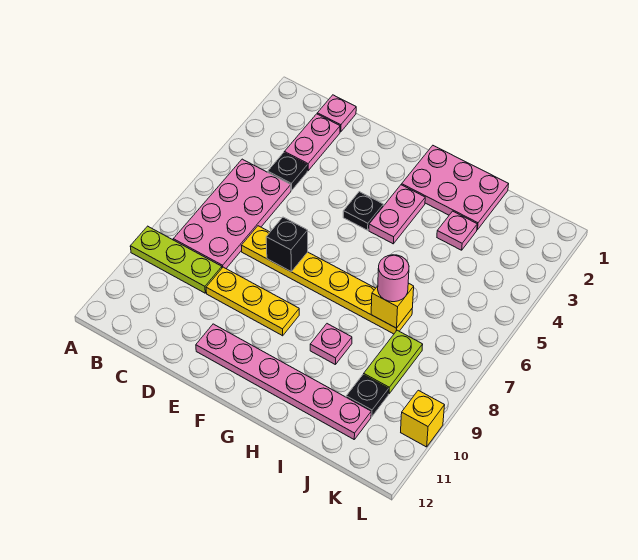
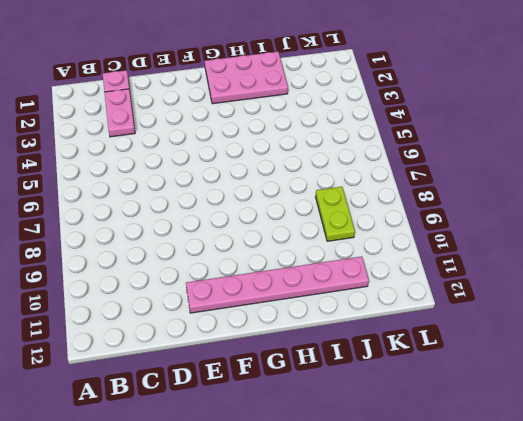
none -> lime 1x3 plate [130,226,222,293]
none -> pink 2x4 plate [173,159,291,268]
none -> black 1x1 plate [268,153,307,190]

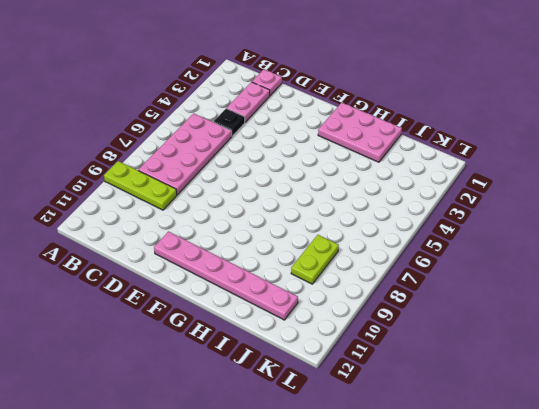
none -> yellow 1x6 plate [241,226,412,334]
none -> yellow 1x3 plate [206,267,299,336]
none -> black 1x1 plate [343,192,383,230]

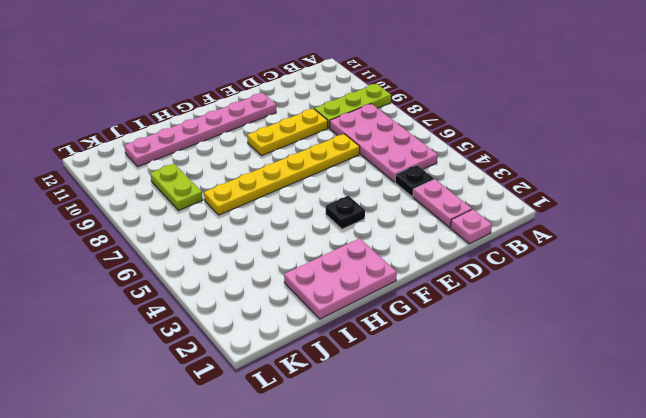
none -> pink 1x2 plate [369,185,425,244]
none -> pink 1x1 plate [310,324,352,365]
none -> pink 1x1 plate [437,211,477,250]

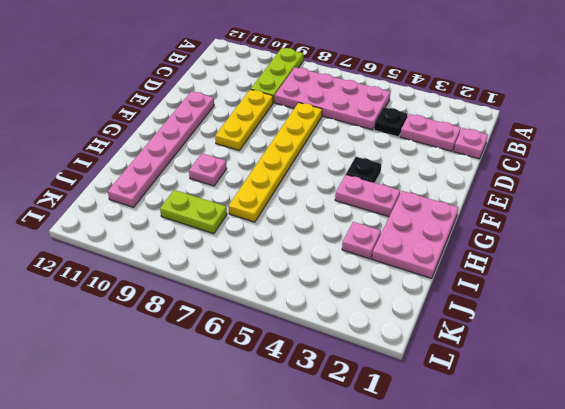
none -> black 1x1 plate [346,375,389,417]
none -> yellow 1x1 brick [401,390,445,447]
none -> black 1x1 brick [266,217,308,271]

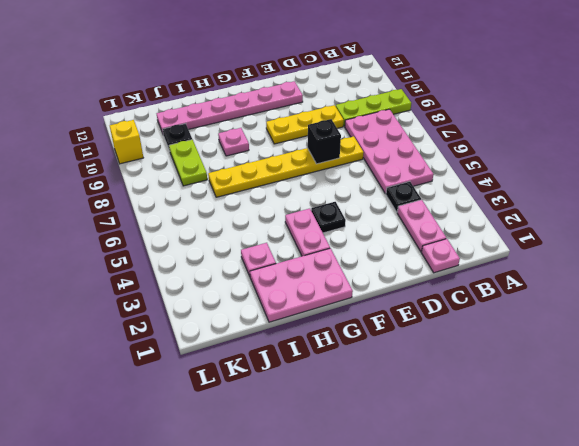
none -> yellow 1x1 brick [371,283,414,328]
none -> pink 1x1 round brick [378,255,409,302]

